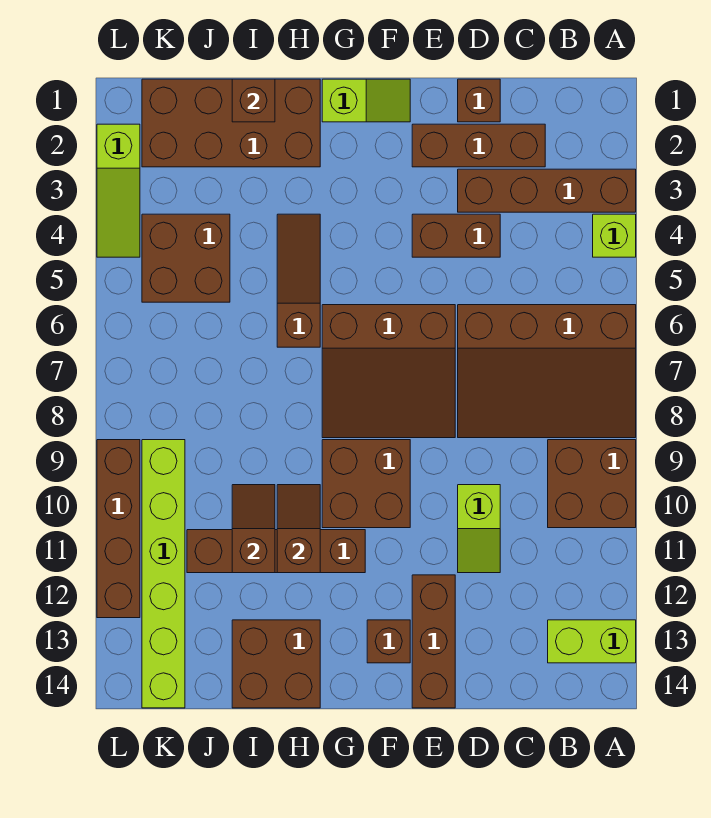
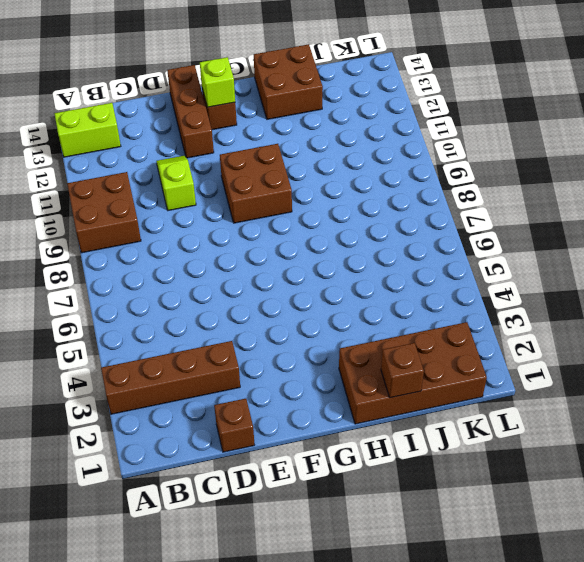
lime 1x1 brick [200,57,235,107] -> lime 1x1 brick moved to [593,214,636,257]
none -> brown 3x4 slope [458,305,636,438]
none -> brown 1x3 brick [412,124,545,167]
none -> brown 1x2 brick [412,214,500,257]

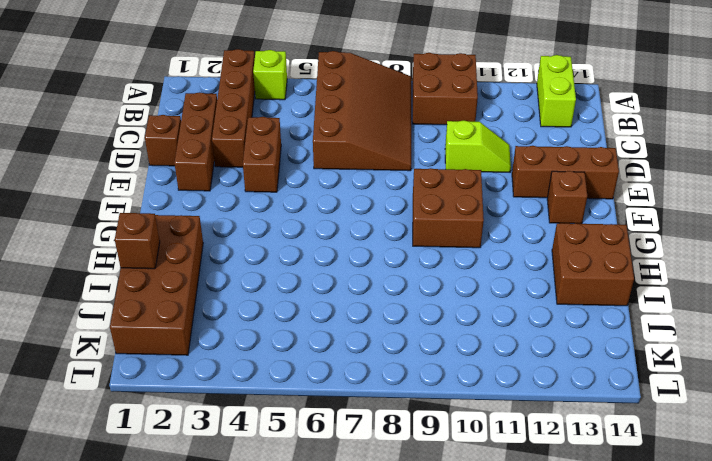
none -> brown 3x3 slope [322,305,455,438]
none -> lime 1x2 slope [322,79,410,122]
none -> brown 1x4 brick [187,530,365,573]

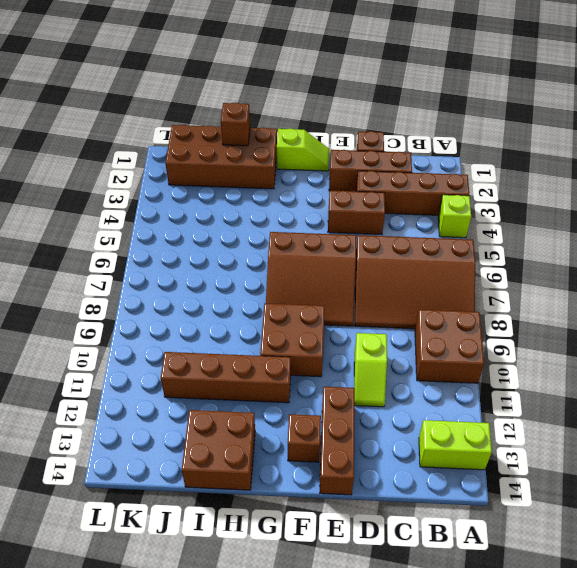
none -> brown 1x3 slope [277,214,320,347]
none -> brown 2x2 brick [142,214,230,302]
none -> lime 1x6 brick [142,440,185,708]

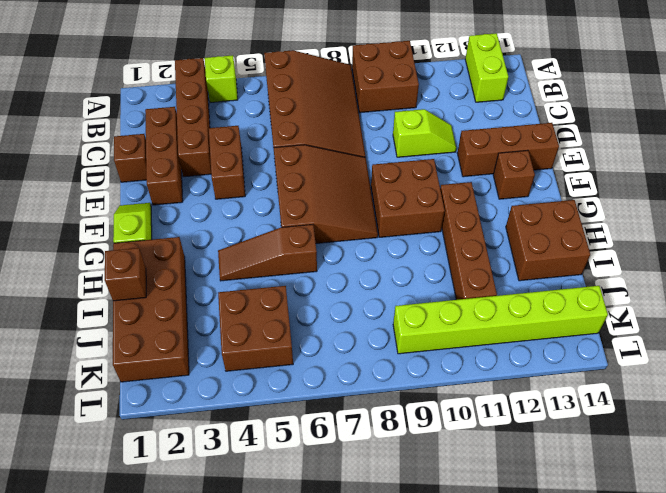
none -> lime 1x3 slope [97,124,140,257]
none -> brown 1x4 brick [97,440,140,618]
none -> brown 1x2 slope [277,485,320,573]

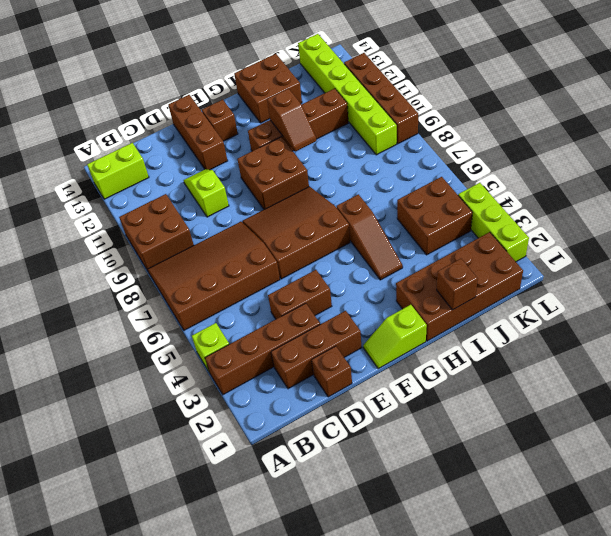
lime 1x3 brick [458,183,529,262] -> lime 1x3 slope [97,124,140,257]
none -> brown 1x2 slope [232,485,275,573]

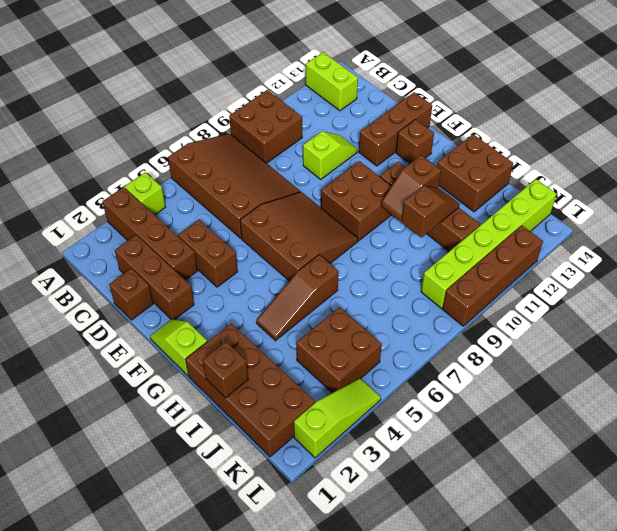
brown 1x2 slope [402,186,460,238] -> brown 1x2 slope turned to [232,485,275,573]

